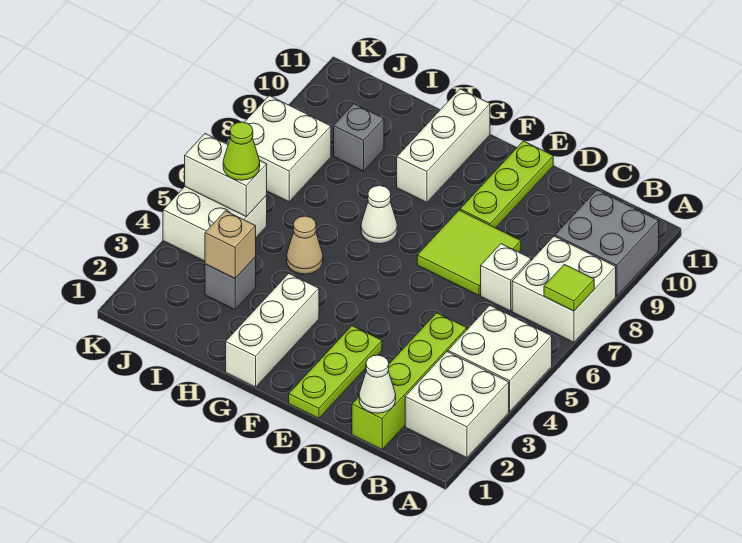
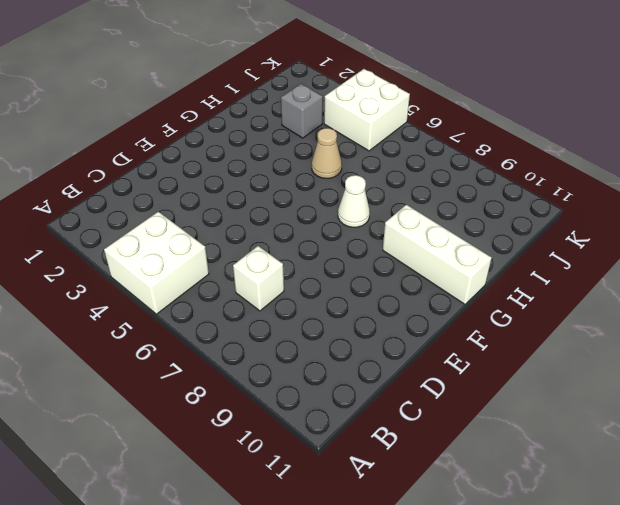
none -> white 2x2 brick [405,352,509,458]
none -> white 2x2 brick [512,236,616,342]
none -> grey 2x2 brick [555,190,659,296]

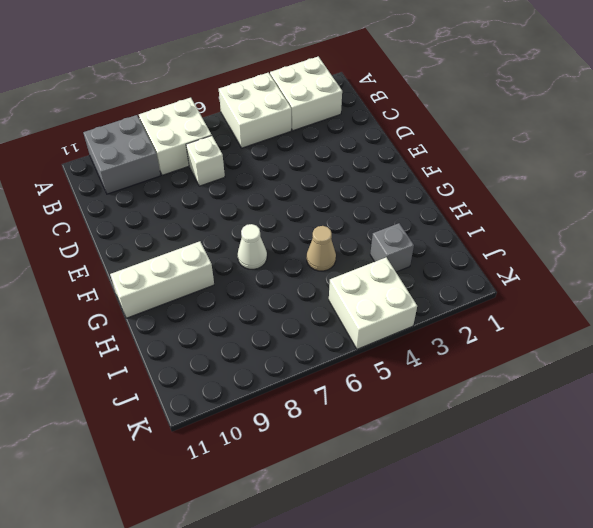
none -> lime 1x4 brick [352,313,467,449]
none -> lime 2x2 tile [417,210,521,295]
none -> lime 1x3 plate [289,326,382,418]

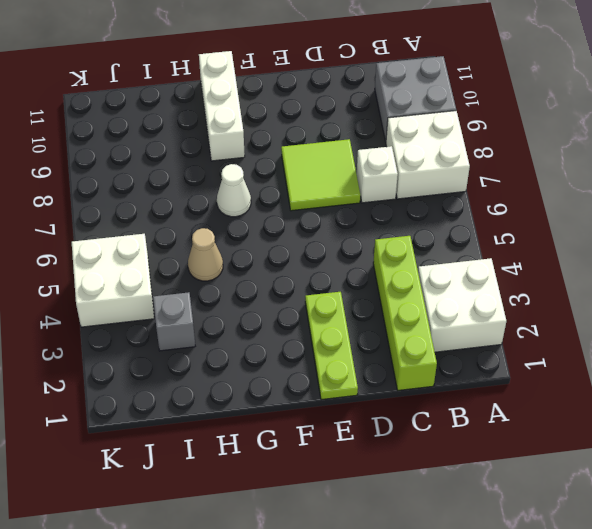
none -> white 2x2 brick [448,306,552,412]
none -> lime 1x3 plate [460,141,553,228]
none -> white 1x3 brick [226,274,319,387]

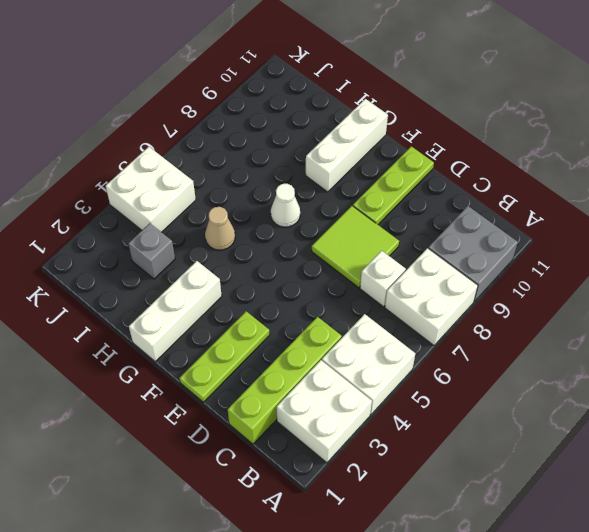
none -> grey 1x1 brick [334,104,384,171]
none -> white 2x2 brick [227,96,331,202]
none -> lime 1x1 tile [544,264,594,311]

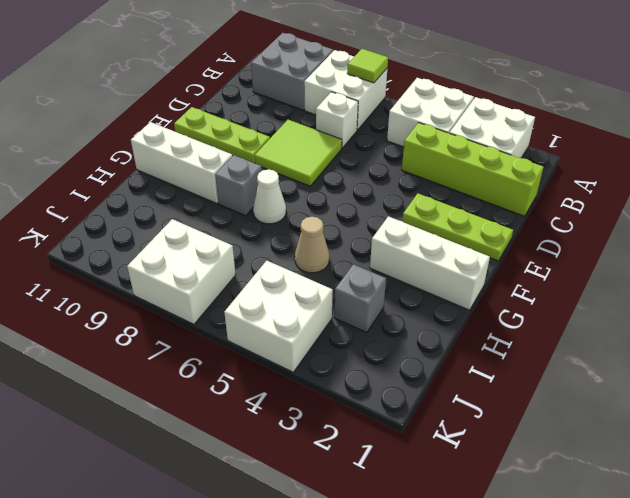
grey 1x1 brick [215,155,262,216] -> grey 1x1 brick moved to [334,104,384,171]
none -> white 1x1 cone [359,355,396,413]
none -> tan 1x1 brick [205,211,256,278]
none -> white 1x2 brick [185,134,267,217]

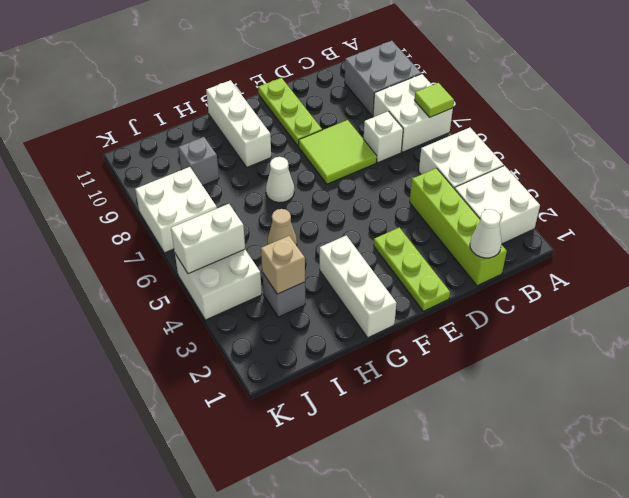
none -> lime 1x1 cone [223,122,260,180]

